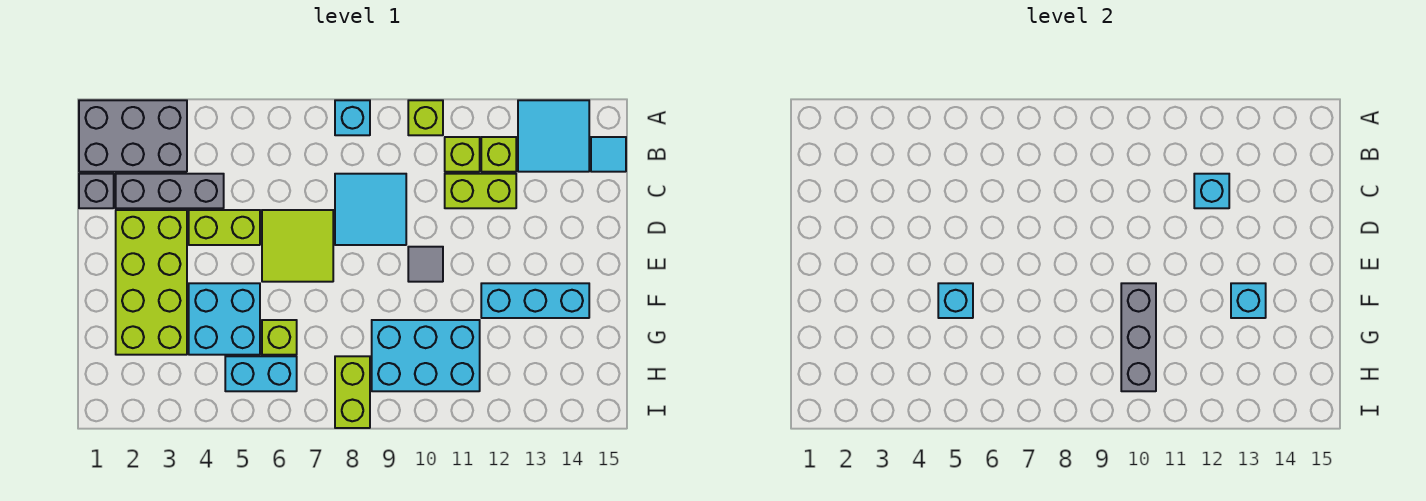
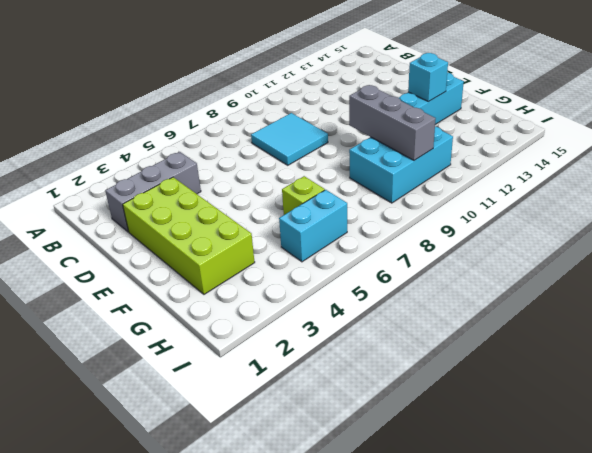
none -> grey 2x3 brick [79,100,187,172]
none -> cyan 1x1 brick [335,100,370,135]
none -> lime 1x1 brick [408,100,443,135]

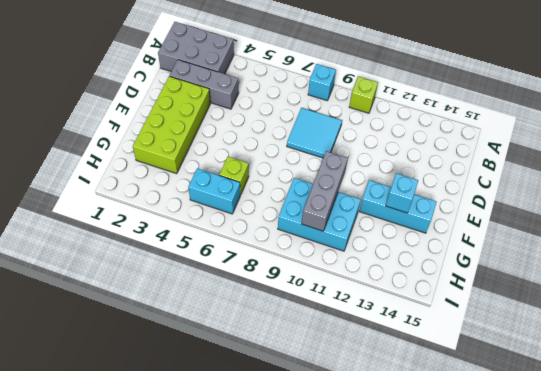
none -> cyan 2x2 tile [518,100,589,172]
none -> lime 1x1 brick [445,137,480,172]
none -> lime 1x1 brick [481,137,516,172]

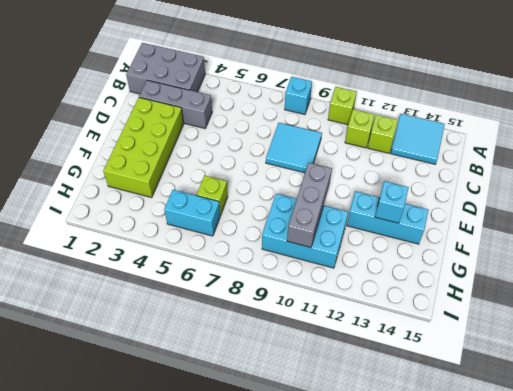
none -> cyan 1x1 tile [591,137,626,172]
none -> grey 1x1 brick [79,174,114,208]
none -> lime 1x2 brick [445,174,516,208]

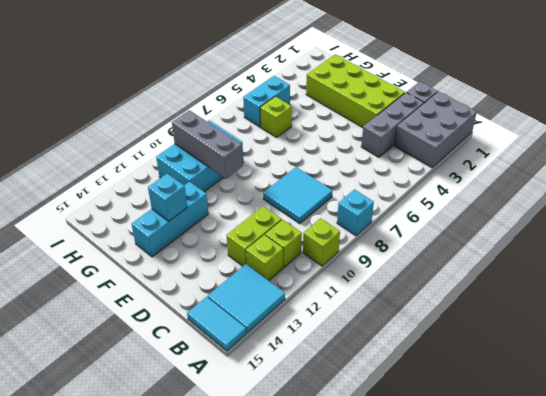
cyan 1x2 tile [187,297,246,351] -> cyan 1x1 tile [591,137,626,172]
none -> lime 1x2 brick [189,210,260,245]
none -> lime 2x2 tile [262,210,333,282]
none -> grey 1x1 tile [408,247,443,282]

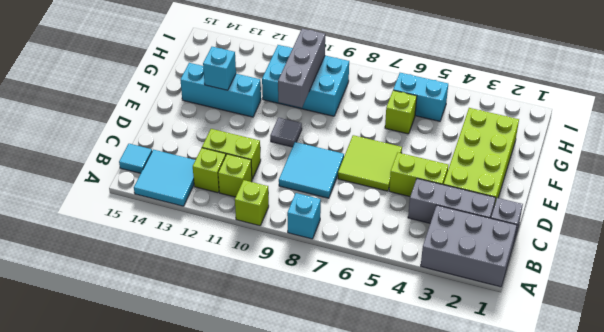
none -> cyan 2x2 brick [189,283,260,355]
none -> lime 1x2 brick [335,356,370,428]
none -> cyan 1x1 brick [1194,174,1229,208]

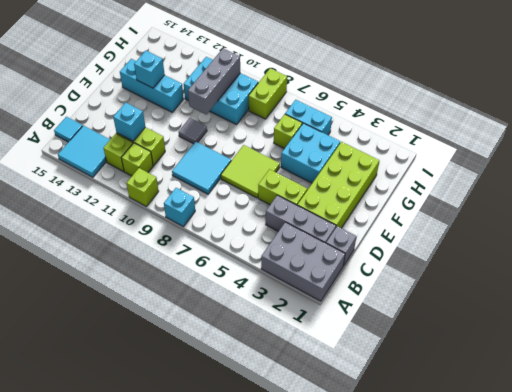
none -> cyan 1x1 brick [938,283,973,318]

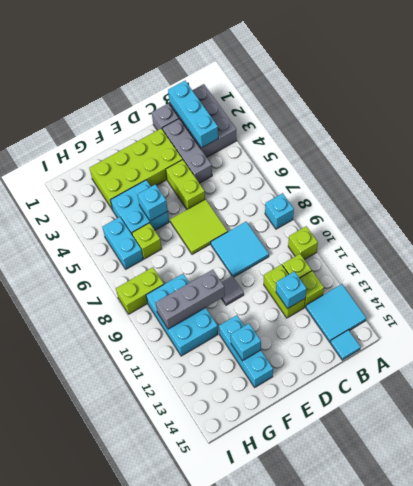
cyan 1x3 brick [168,81,218,148] -> none

